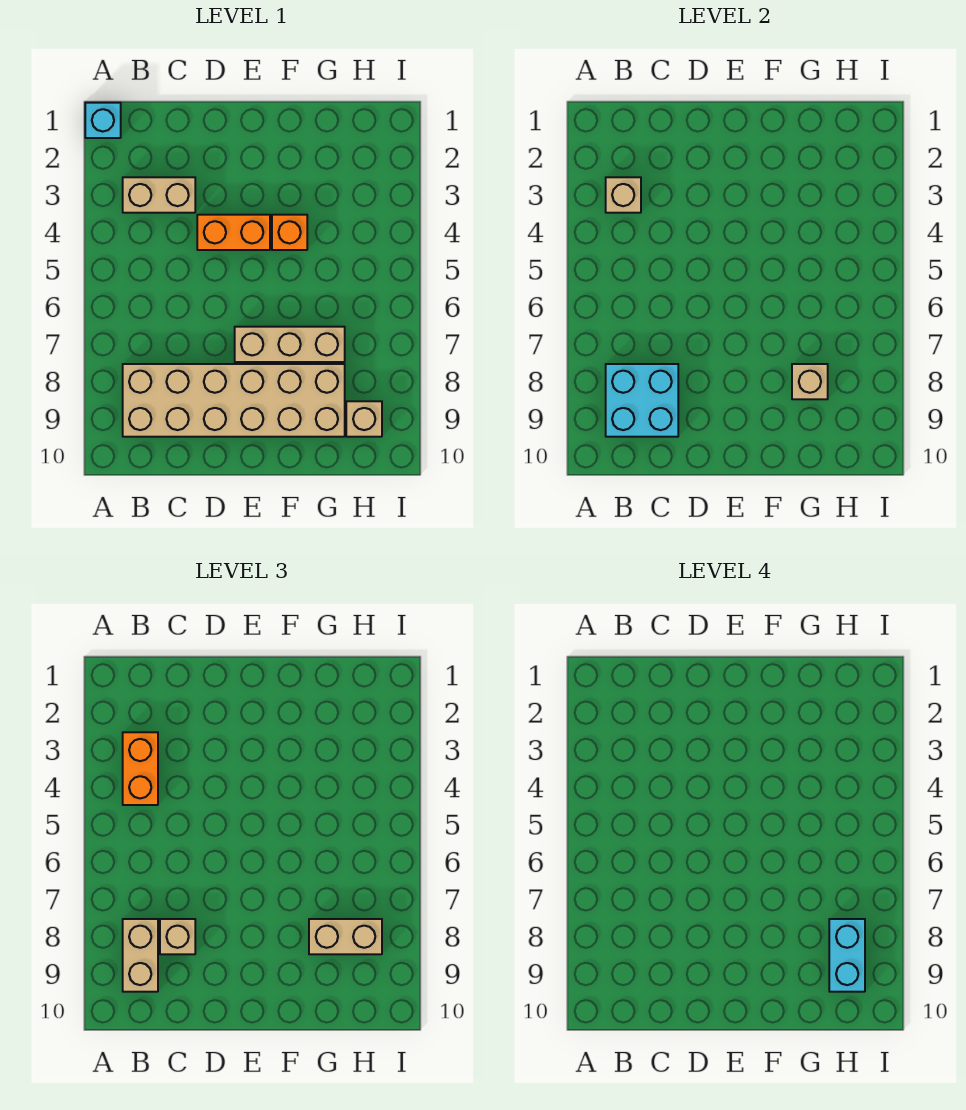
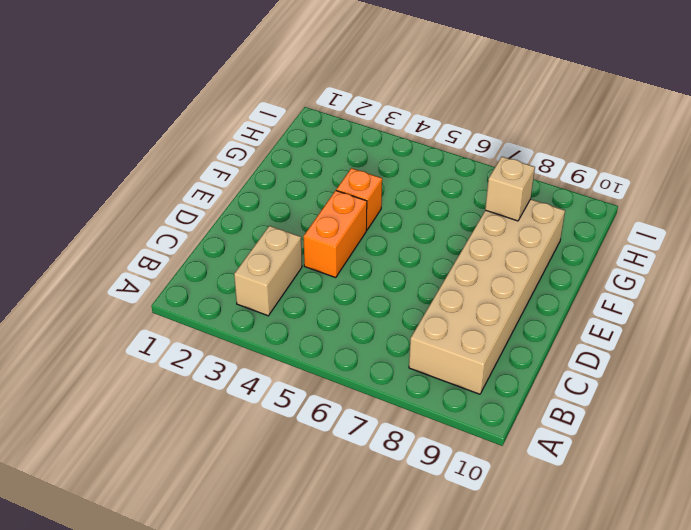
none -> cyan 1x1 brick [85,103,121,138]
none -> tan 1x3 brick [235,327,345,362]
none -> tan 1x1 brick [346,401,382,437]

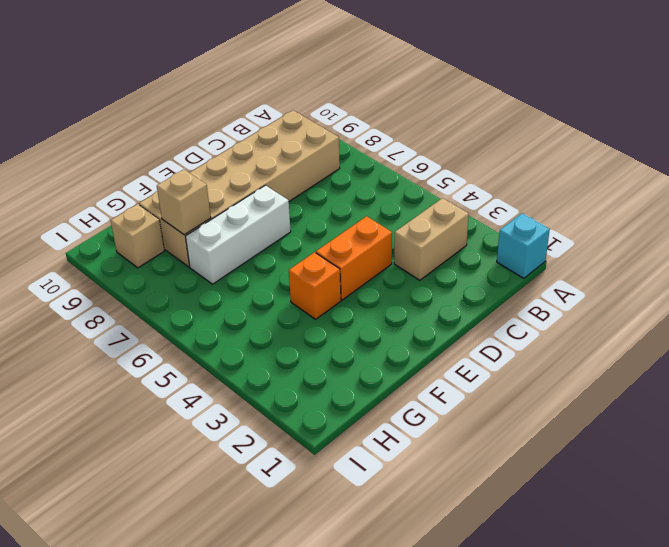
white 1x3 brick [185,185,291,284] -> tan 1x3 brick [235,327,345,362]
none -> tan 1x1 brick [606,177,641,213]
none -> cyan 2x2 brick [606,364,678,437]
none -> orange 1x2 brick [123,732,158,805]

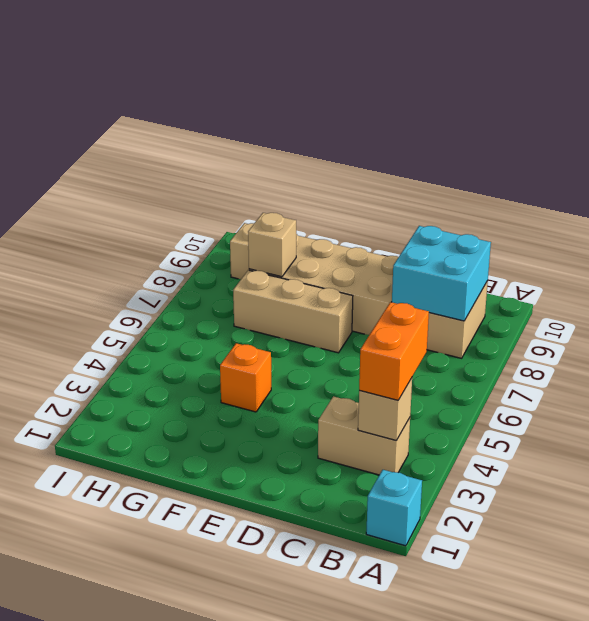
none -> orange 1x2 brick [197,215,270,250]
none -> tan 1x2 brick [123,919,158,992]
none -> tan 1x1 brick [160,919,195,954]

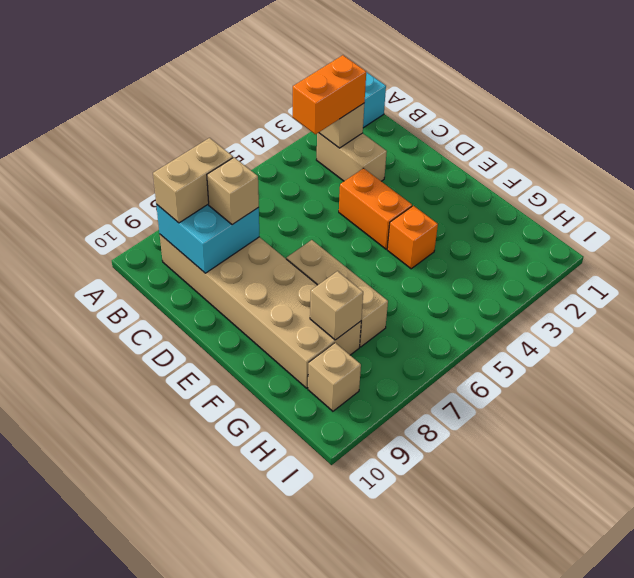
none -> tan 1x2 brick [309,919,382,954]
none -> cyan 1x2 brick [829,919,865,992]

